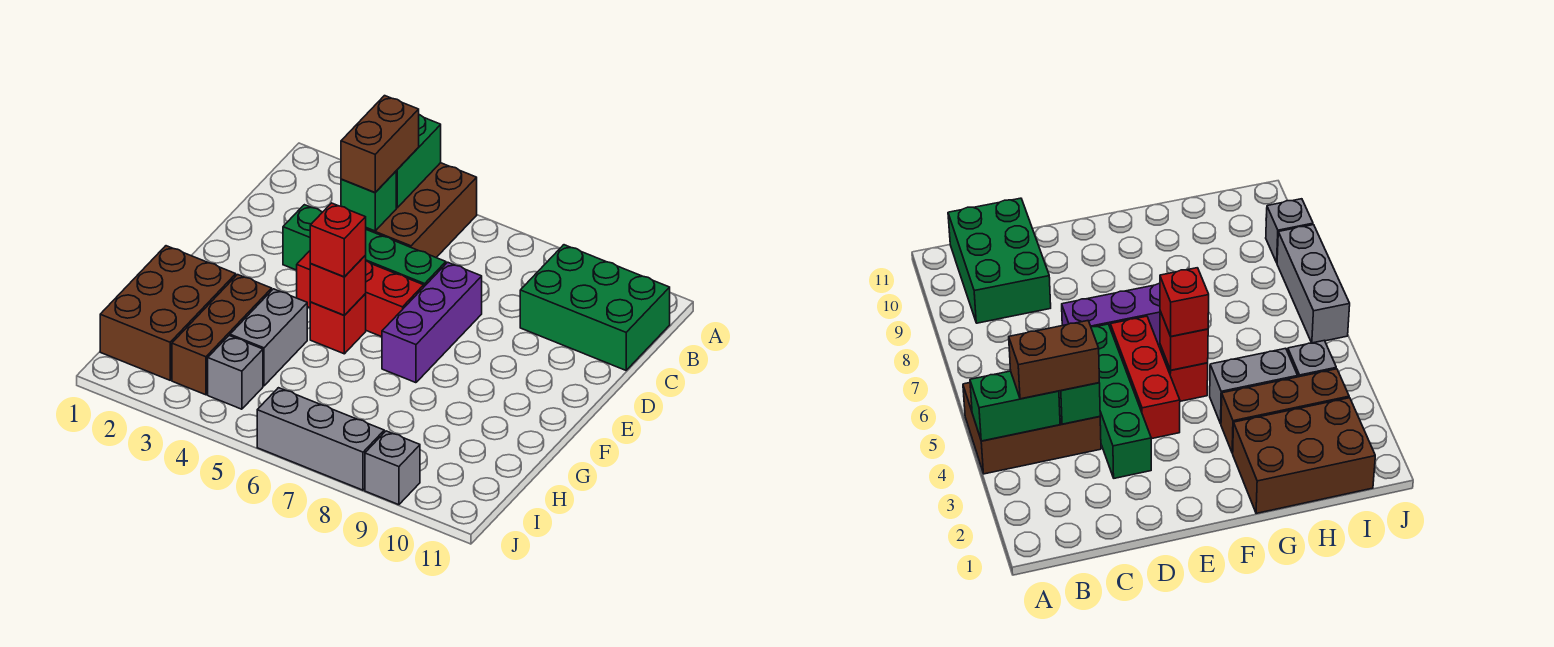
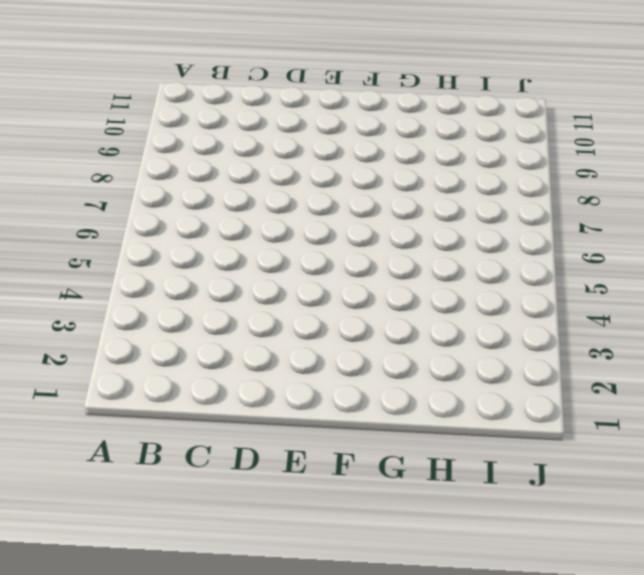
none -> brown 2x3 brick [366,163,477,257]
none -> green 2x3 brick [520,245,670,370]
none -> green 1x4 brick [283,205,446,286]

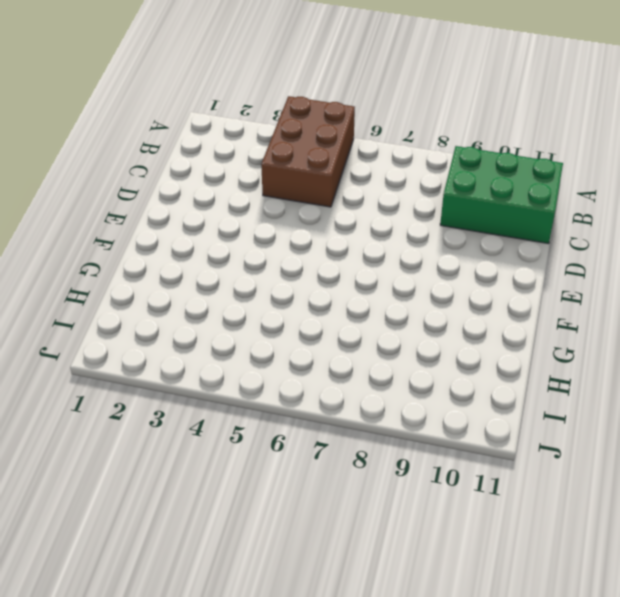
none -> green 1x4 brick [283,205,446,286]
none -> purple 1x3 brick [382,262,482,383]
none -> red 1x3 brick [297,251,424,337]

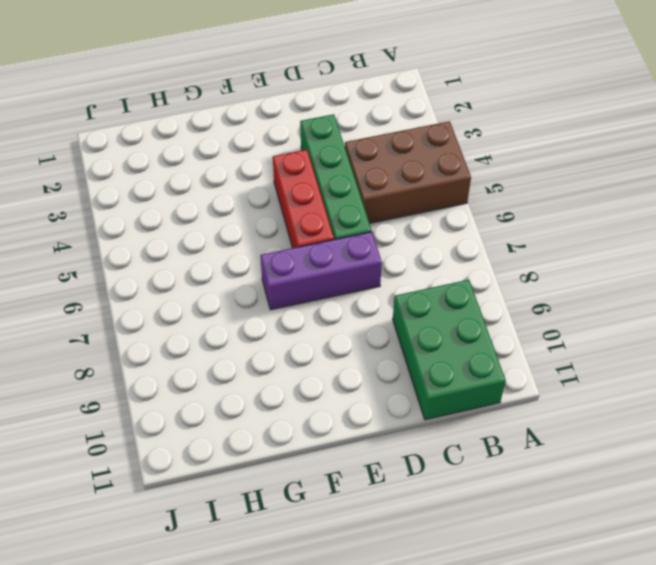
none -> red 1x1 brick [310,294,366,354]
none -> brown 2x3 brick [100,246,236,380]
none -> brown 1x3 brick [172,275,272,395]

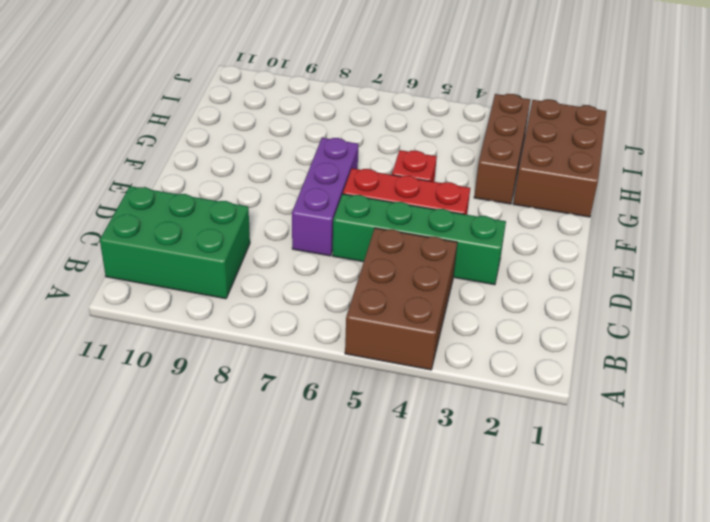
none -> grey 1x2 brick [230,289,307,386]
none -> grey 1x1 brick [208,336,263,409]
none -> grey 1x3 brick [257,388,384,490]

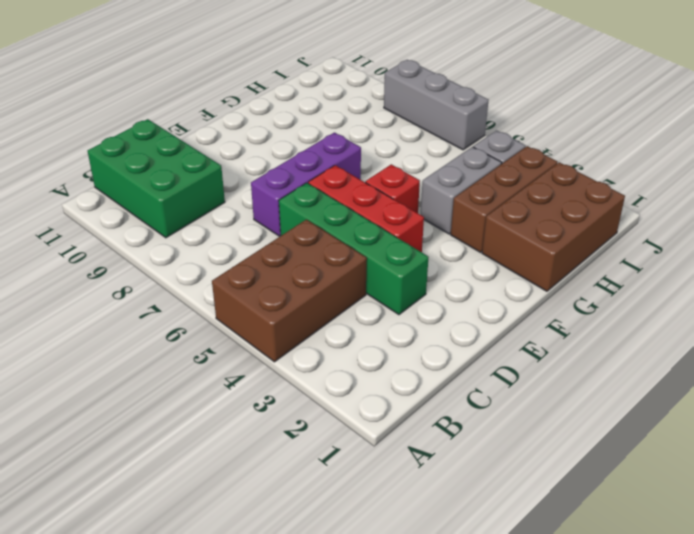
none -> grey 1x1 brick [365,431,420,505]
none -> green 1x2 brick [396,115,441,208]
none -> green 1x1 brick [341,171,396,231]

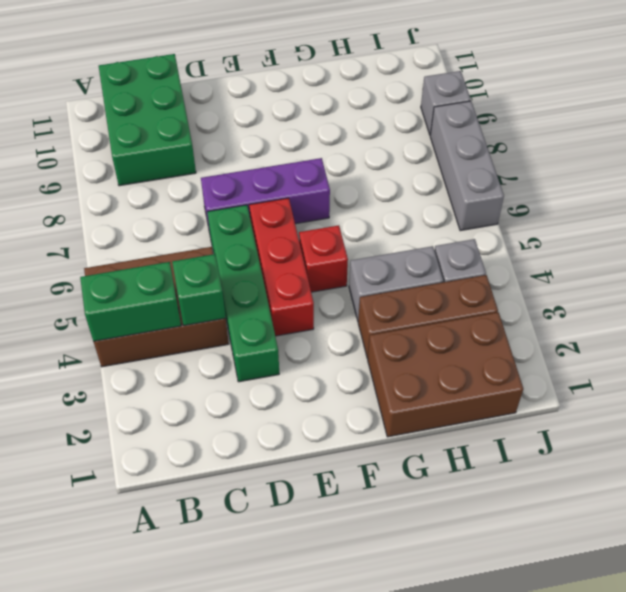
none -> red 1x1 brick [310,256,366,315]
none -> brown 1x2 brick [341,96,419,193]
none -> red 1x1 brick [310,203,366,277]

